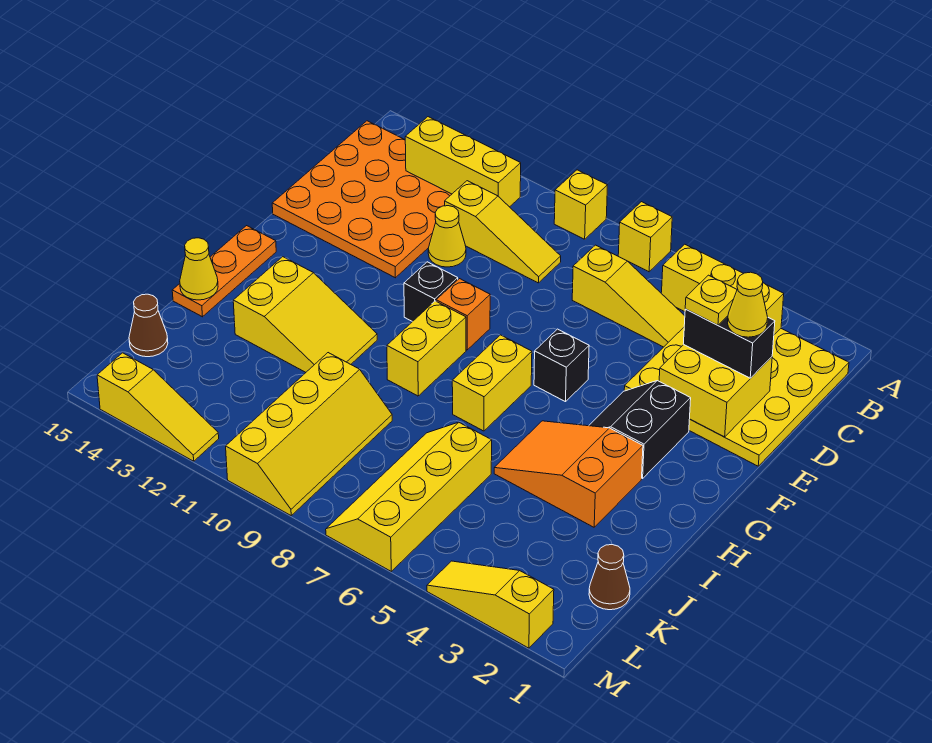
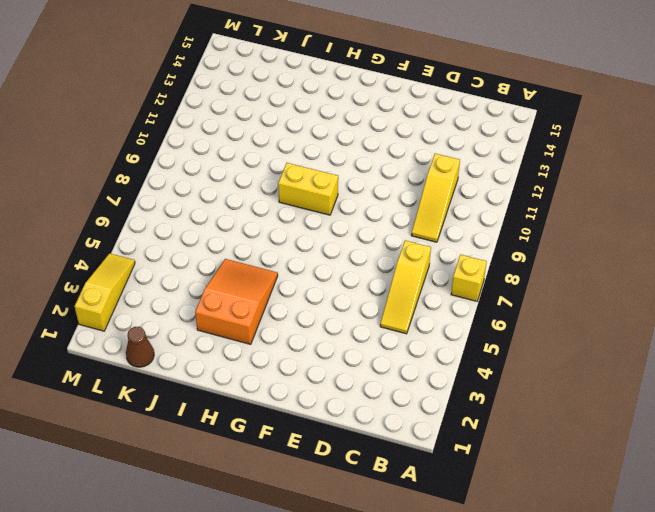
none -> yellow 1x1 brick [554,170,607,239]
none -> yellow 4x4 plate [624,328,849,466]
none -> orange 4x4 plate [272,121,452,278]

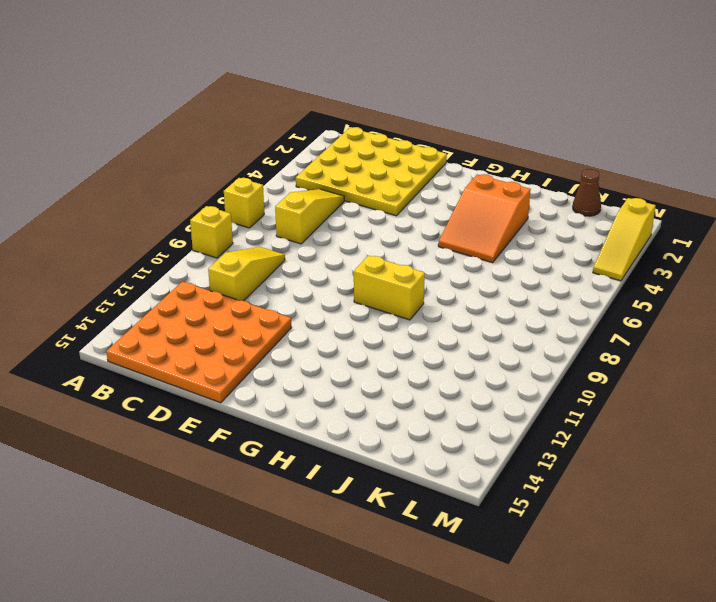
none -> yellow 1x1 cone [428,206,466,267]
none -> black 2x2 slope [589,381,691,479]
none -> black 1x1 brick [534,329,589,402]

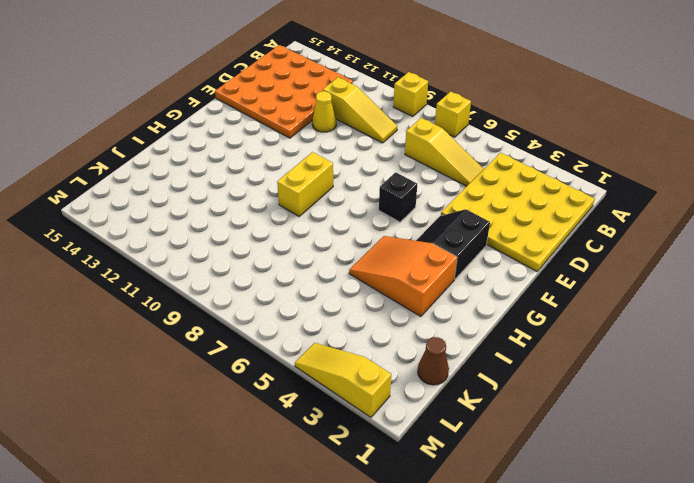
none -> orange 1x1 brick [436,279,490,350]
none -> black 1x1 brick [404,262,458,322]
none -> yellow 1x2 brick [452,335,532,431]

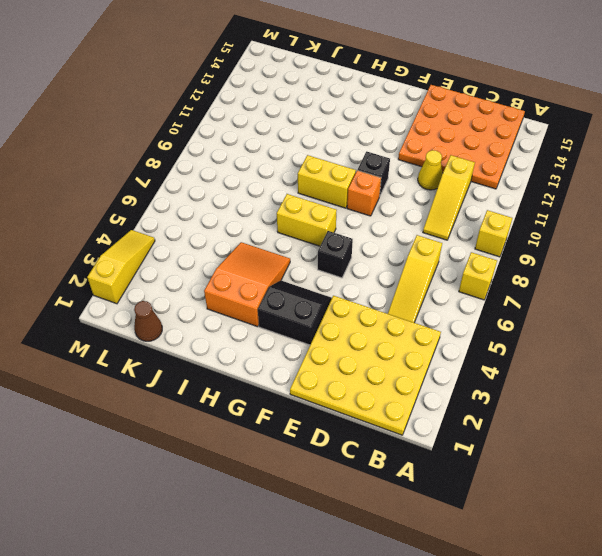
none -> orange 1x3 plate [172,226,276,317]
none -> yellow 2x3 slope [233,257,377,372]
none -> yellow 2x4 slope [326,422,492,571]

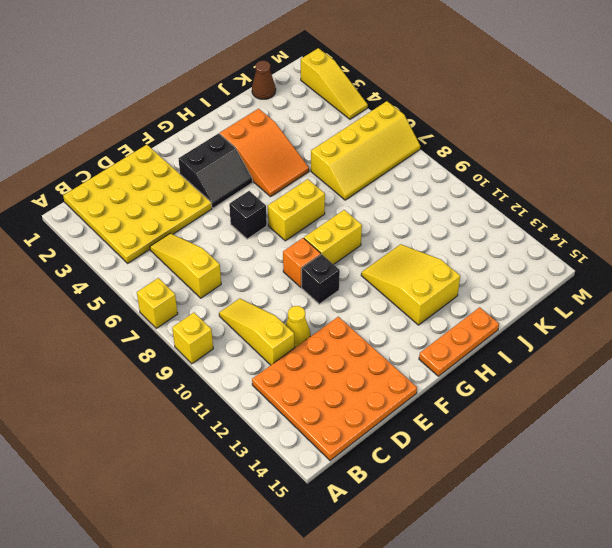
none -> yellow 2x4 slope [226,353,392,515]
none -> brown 1x1 cone [129,294,168,357]
none -> yellow 1x3 slope [97,353,219,461]

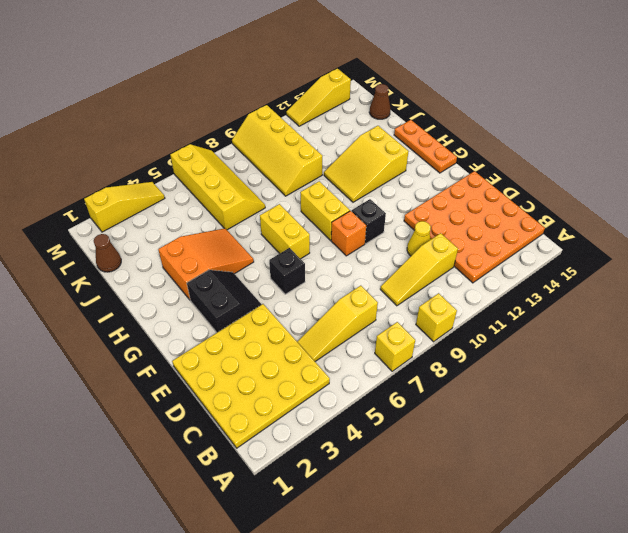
none -> yellow 1x3 brick [661,244,784,335]
none -> yellow 1x3 brick [405,117,521,207]
none -> yellow 2x2 brick [659,345,772,437]

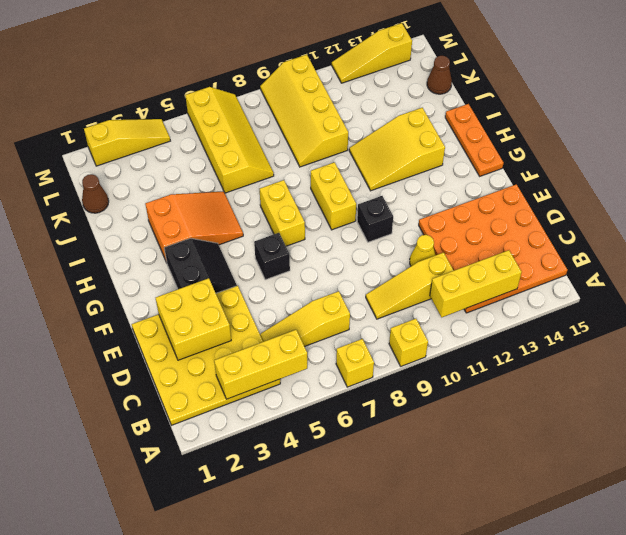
none -> orange 1x1 brick [436,279,490,350]
none -> yellow 1x1 cone [180,238,218,300]
none -> black 1x2 brick [684,309,775,378]

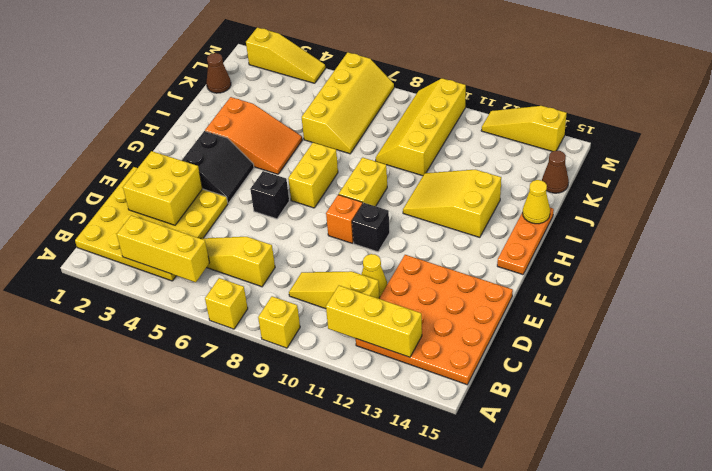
none -> black 1x2 brick [684,309,775,378]
none -> yellow 1x1 cone [728,272,768,337]
none -> yellow 1x1 plate [685,275,737,325]

